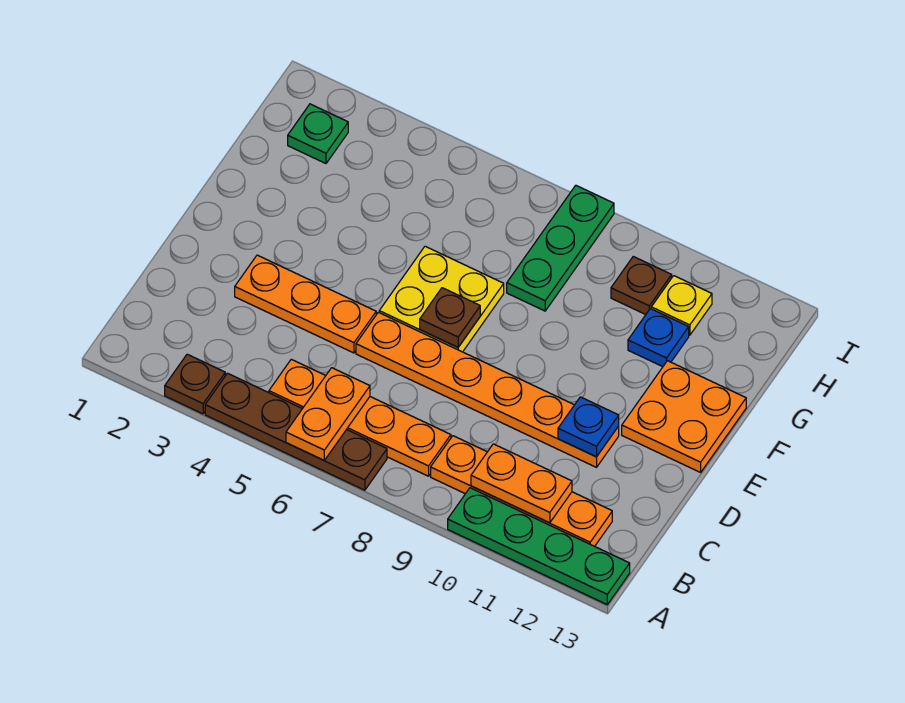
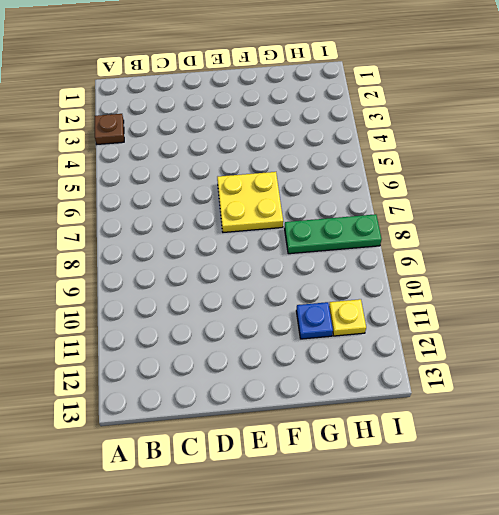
none -> brown 1x4 plate [205,373,387,490]
none -> green 1x4 plate [448,488,630,604]
none -> orange 1x4 plate [269,359,451,476]

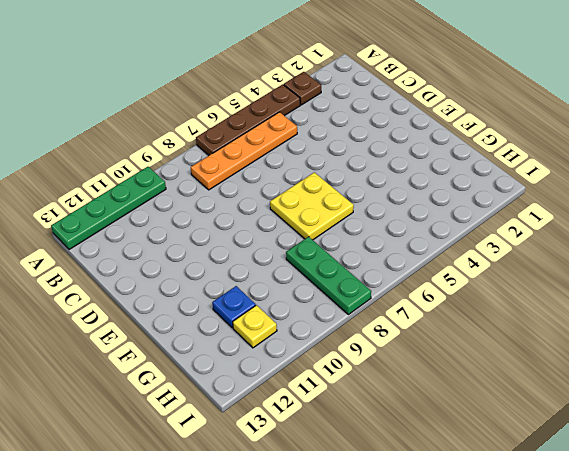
none -> orange 1x4 plate [431,436,612,546]
none -> orange 1x3 plate [235,255,376,353]
none -> orange 1x6 plate [356,312,619,467]

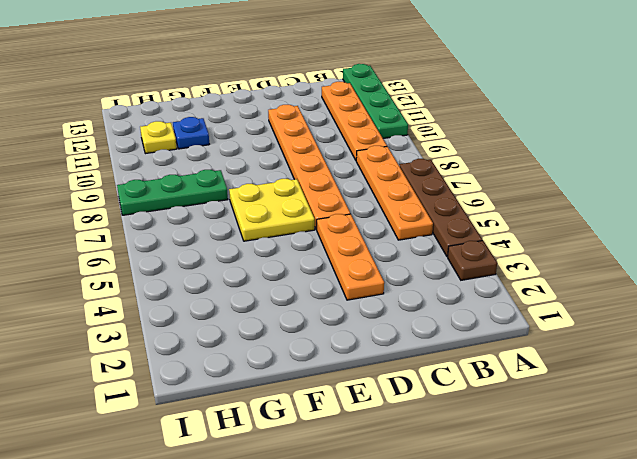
none -> orange 2x2 plate [622,361,746,472]
none -> green 1x1 plate [288,104,348,164]
none -> brown 1x1 plate [611,257,672,315]

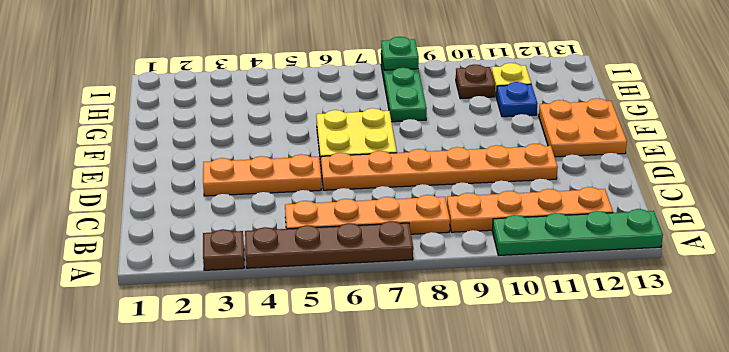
green 1x1 plate [381,37,419,70] -> green 1x1 plate moved to [288,104,348,164]
none -> orange 1x2 plate [286,368,370,460]
none -> orange 1x2 plate [471,444,572,523]
none -> blue 1x1 plate [558,397,619,457]

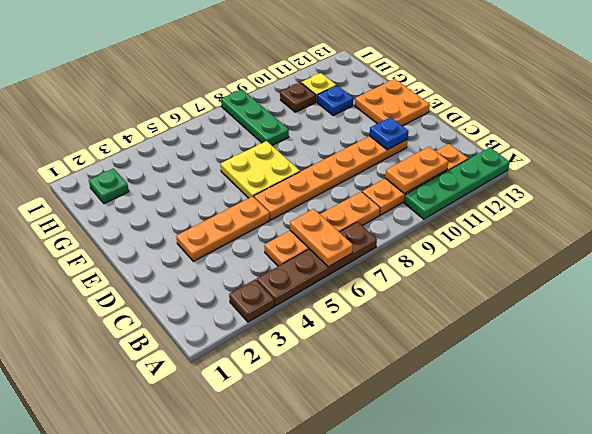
none -> brown 1x1 plate [420,288,480,347]

